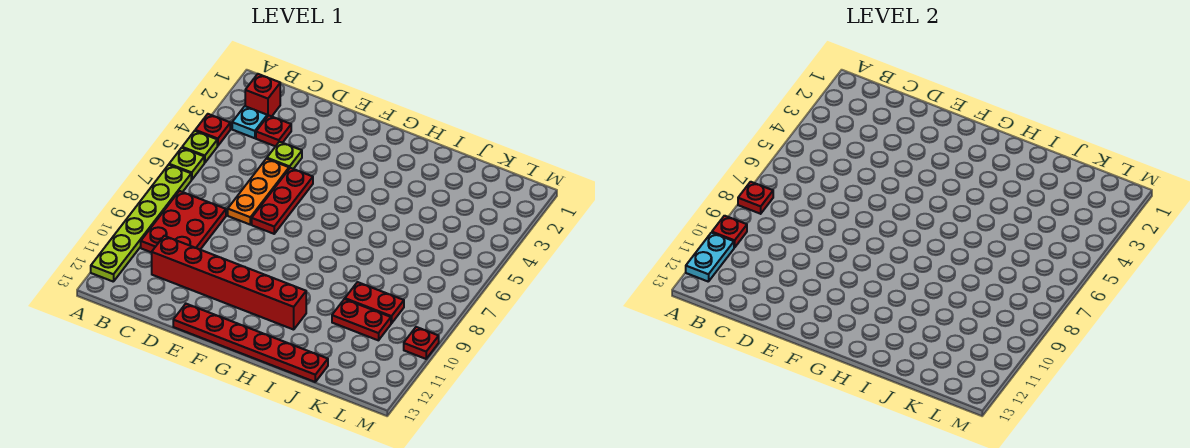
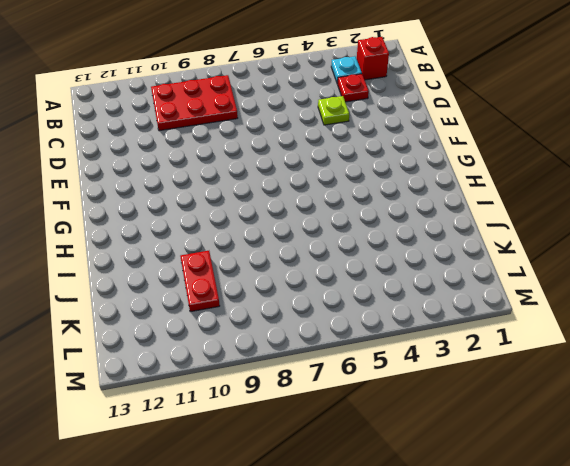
none -> red 1x1 plate [195,114,230,146]
none -> lime 1x1 plate [182,131,217,163]
none -> lime 1x1 plate [169,148,204,180]

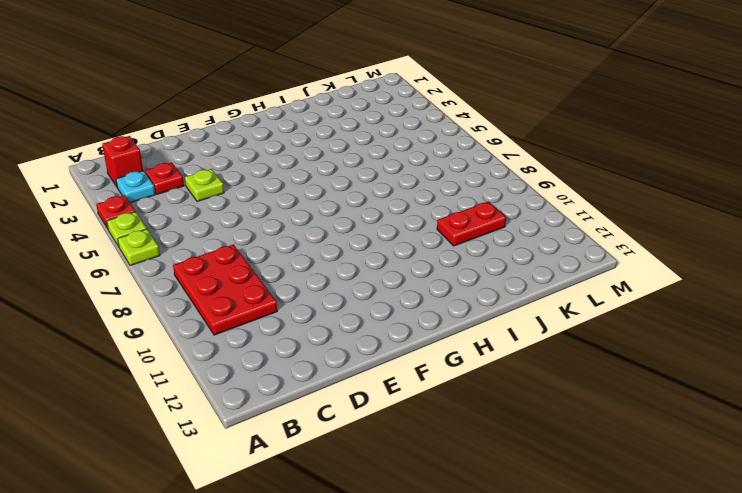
none -> lime 1x6 plate [91,165,191,282]
none -> red 1x6 brick [152,236,306,330]
none -> orange 1x3 plate [228,159,289,224]

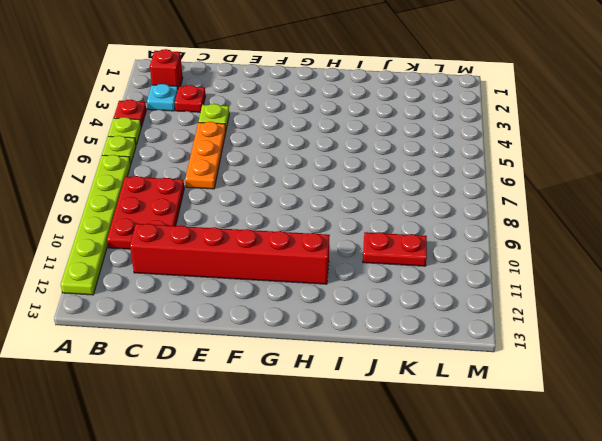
none -> red 1x3 plate [252,168,313,234]
none -> red 1x6 plate [173,304,328,382]
none -> red 1x2 plate [345,282,404,323]

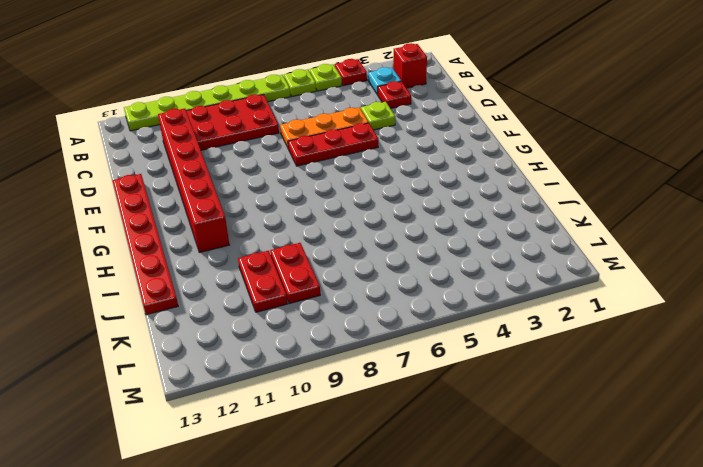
none -> red 1x1 plate [404,327,439,359]
none -> red 1x1 plate [738,182,773,214]
none -> red 1x1 plate [712,216,747,248]

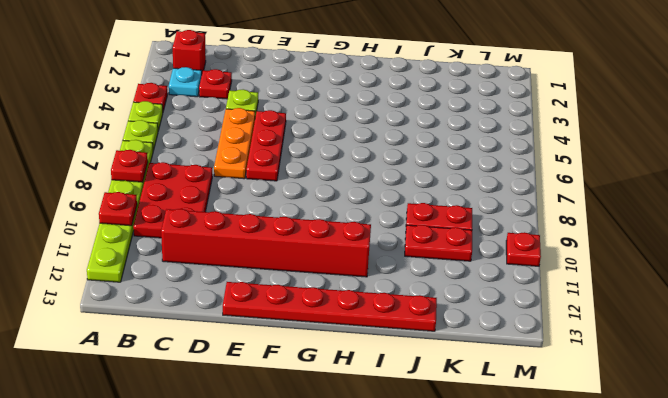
none -> cyan 1x2 plate [686,233,734,282]

